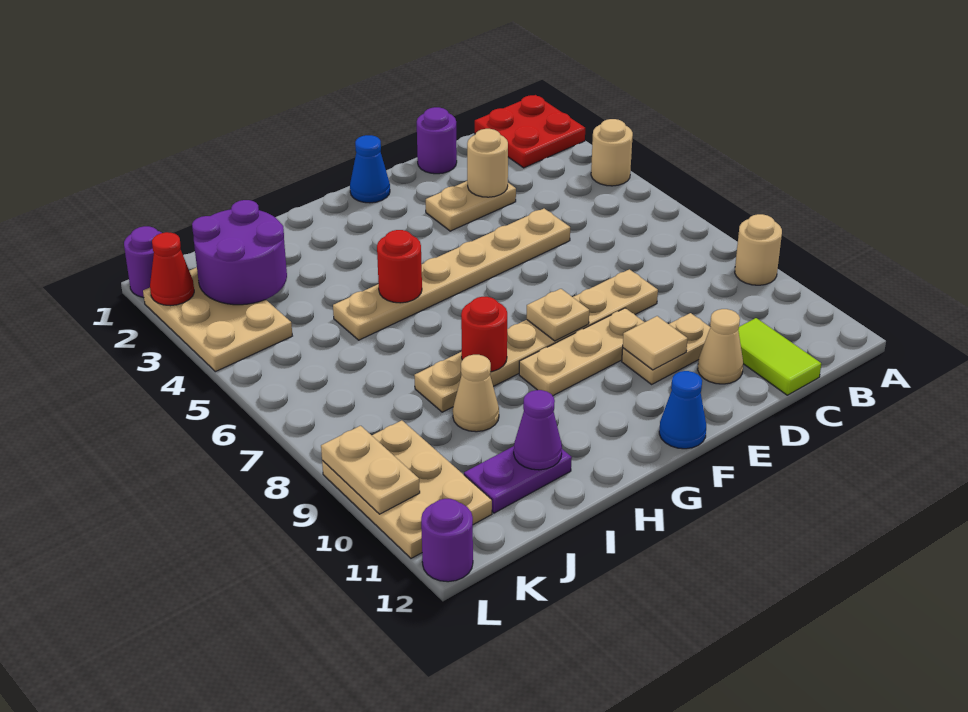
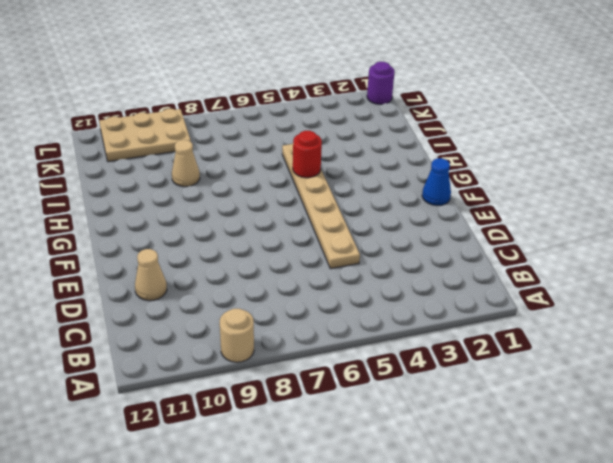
none -> red 2x2 plate [475,95,585,168]
none -> tan 1x1 round brick [591,119,633,186]
none -> lime 1x2 tile [738,318,821,395]

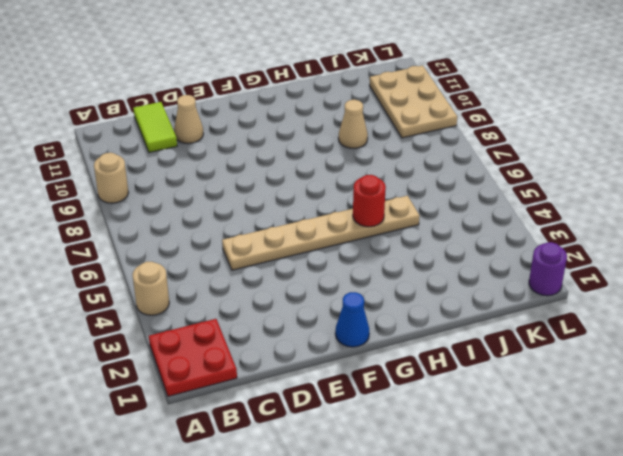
none -> purple 1x1 round brick [417,107,457,174]
none -> tan 1x2 plate [426,181,516,231]
none -> tan 1x6 plate [414,269,658,412]

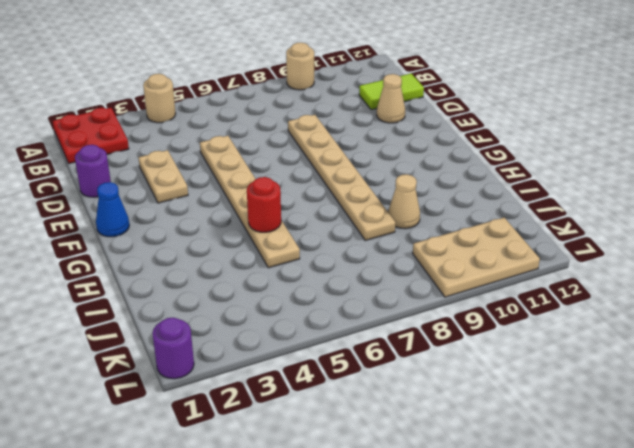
none -> tan 1x2 plate [622,313,710,384]
none -> tan 1x3 plate [519,308,644,396]
none -> blue 1x1 cone [659,371,706,449]

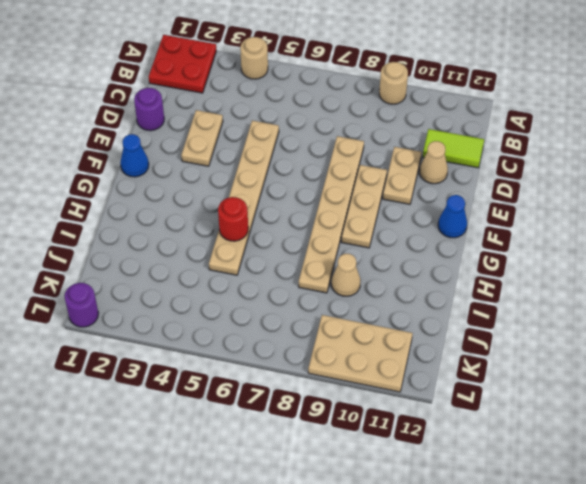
none -> purple 1x2 plate [464,446,572,513]
none -> tan 2x3 plate [143,267,292,372]
none -> purple 1x1 round brick [421,499,473,582]

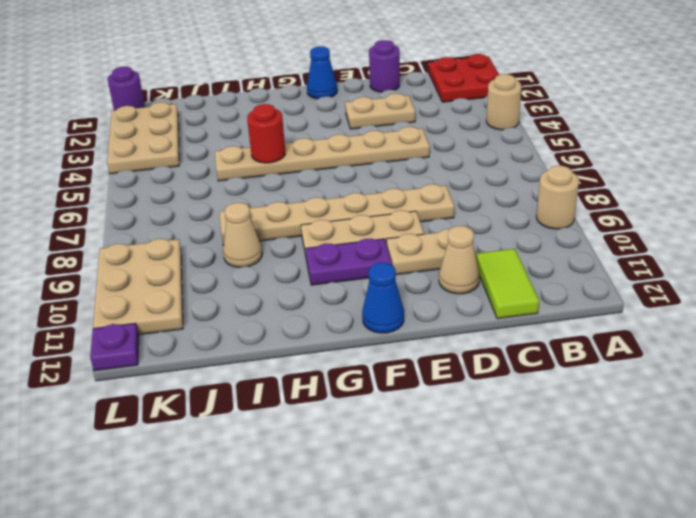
purple 1x2 plate [305,239,392,285] -> purple 1x2 plate moved to [464,446,572,513]
purple 1x1 plate [90,323,139,371] -> purple 1x1 round brick [421,499,473,582]
none -> tan 1x1 round brick [467,129,508,197]
none -> tan 1x1 tile [623,316,688,370]
none -> tan 1x1 plate [527,289,589,341]

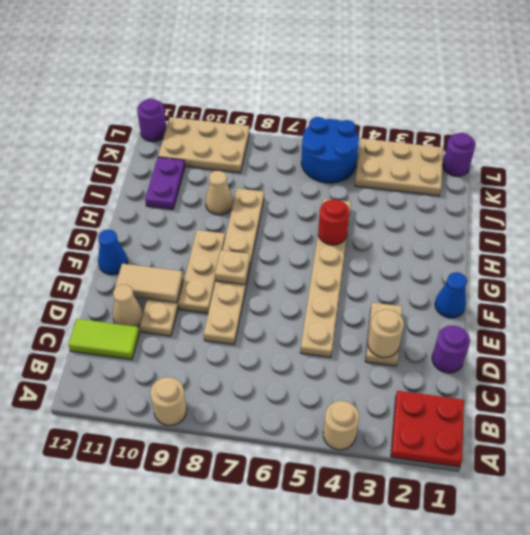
tan 1x2 tile [115,264,183,303] -> tan 1x1 tile [623,316,688,370]
blue 2x2 round brick [301,117,359,183] -> none
none -> red 1x1 round brick [461,297,507,372]
none -> purple 1x1 cone [514,390,562,470]
none -> purple 2x2 round brick [192,200,287,305]

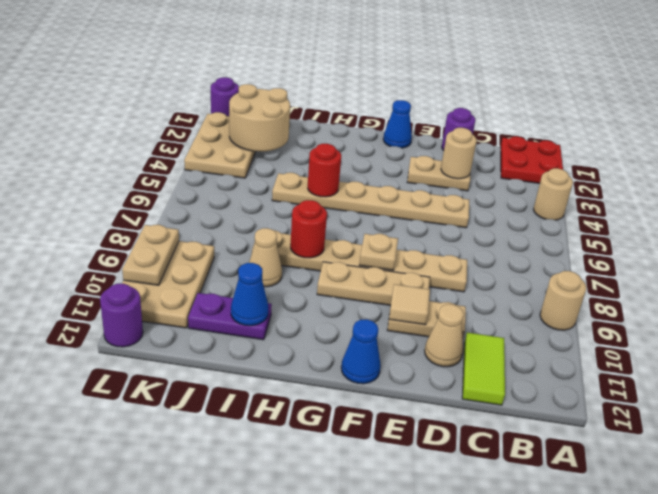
blue 1x1 cone [231,263,268,326] -> purple 1x1 cone [514,390,562,470]
tan 2x2 round brick [229,84,290,151] -> purple 2x2 round brick [192,200,287,305]
none -> red 1x1 cone [150,232,194,306]

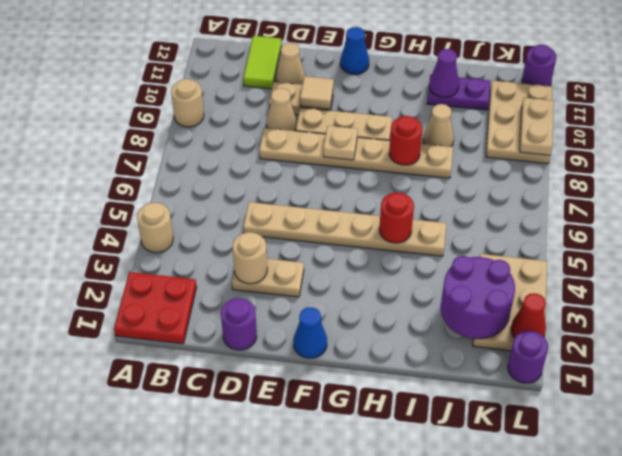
tan 1x1 cone [267,88,296,131] -> none

